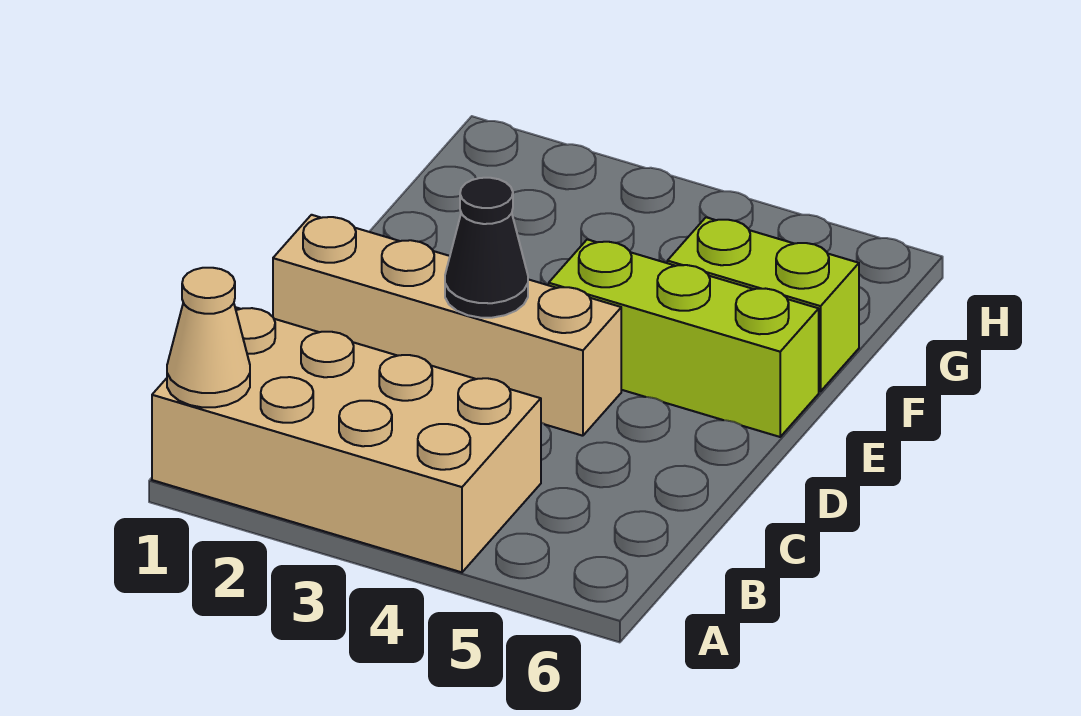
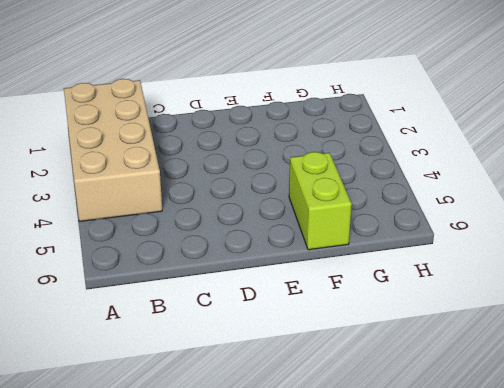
none -> tan 1x4 brick [273,215,621,436]
none -> lime 1x3 brick [549,239,819,437]

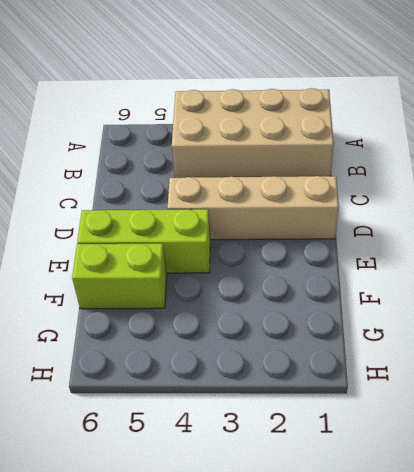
none -> tan 1x1 cone [167,268,250,407]
none -> black 1x1 cone [445,178,528,318]

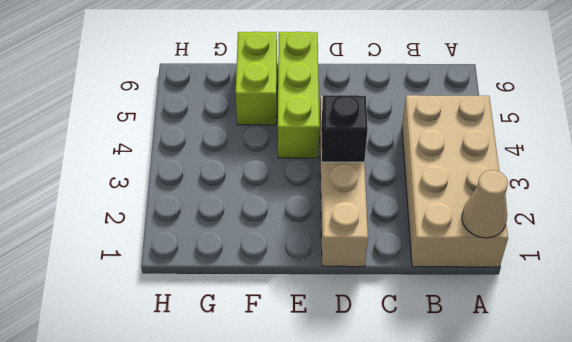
black 1x1 brick [321,95,368,162] -> black 1x1 cone [445,178,528,318]

